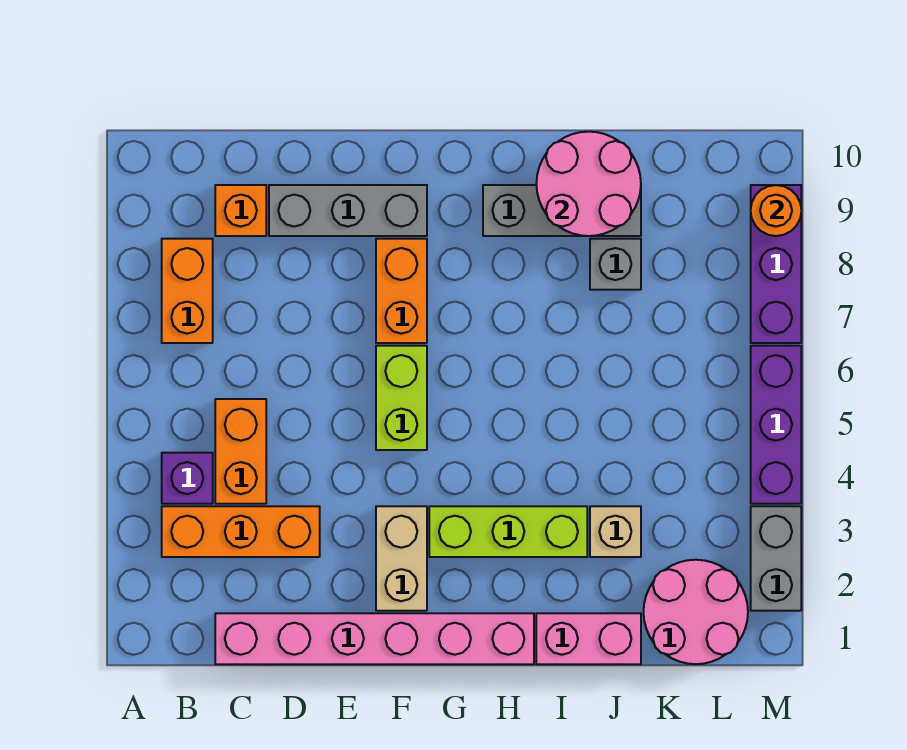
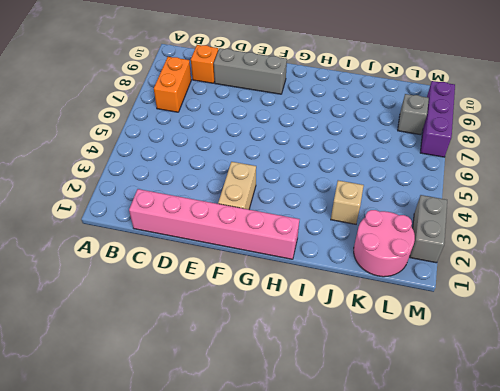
grey 1x1 brick [398,94,429,135] -> grey 1x1 brick moved to [590,239,641,290]
none -> orange 1x3 brick [162,506,320,557]
none -> purple 1x1 brick [162,453,213,504]
none -> orange 1x2 brick [215,399,266,504]

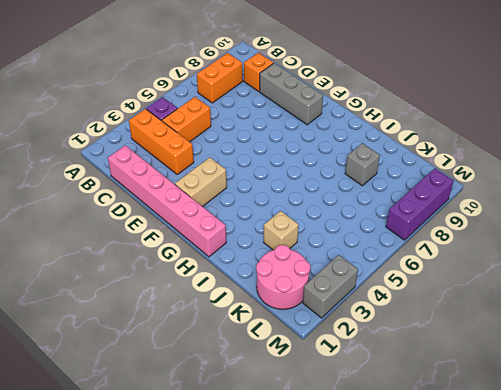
none -> lime 1x2 brick [376,346,427,450]
none -> orange 1x2 brick [376,239,427,343]
none -> lime 1x3 brick [429,506,587,557]

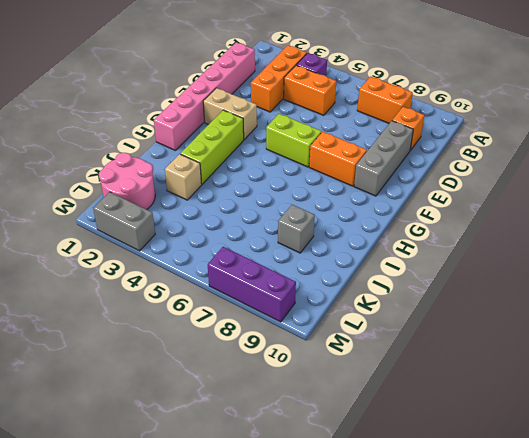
none -> grey 1x3 brick [483,185,641,236]
none -> pink 1x2 brick [536,613,641,664]
none -> purple 1x3 brick [751,346,801,504]

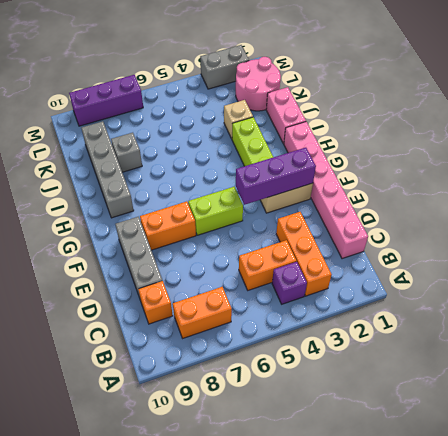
purple 1x3 brick [236,148,316,205] -> purple 1x3 brick moved to [751,346,801,504]
grey 1x4 brick [81,121,134,218] -> grey 1x3 brick [483,185,641,236]
none -> pink 2x2 round brick [536,132,641,236]
none -> orange 1x1 round brick [751,185,801,236]

